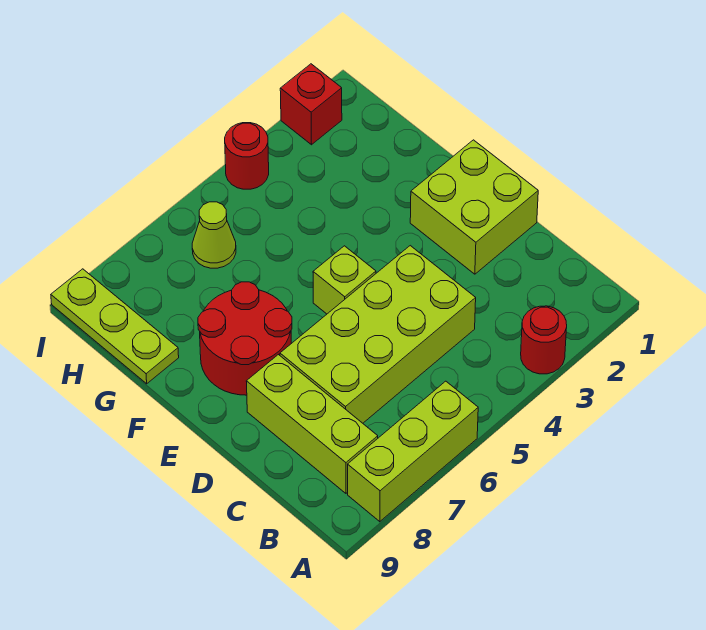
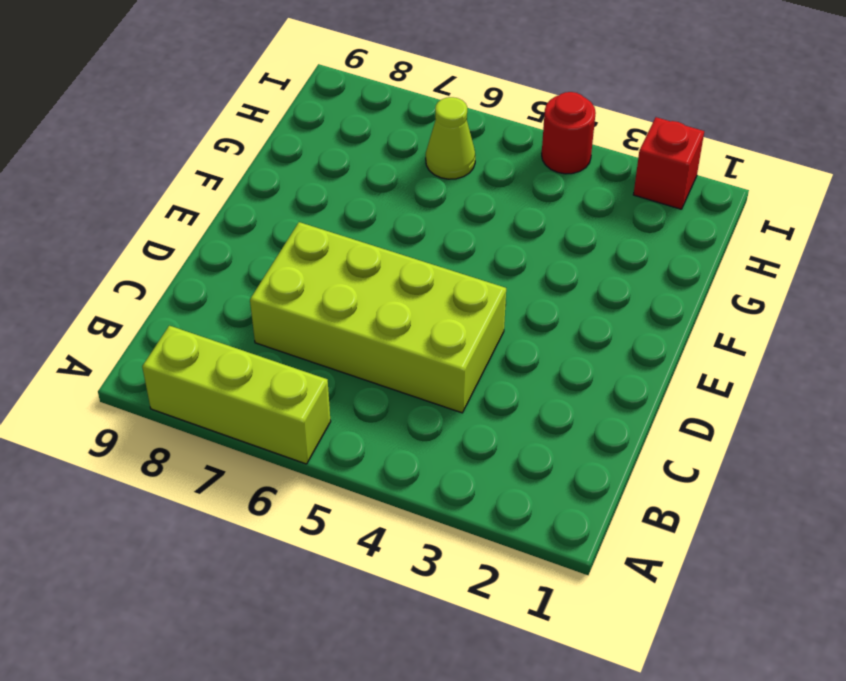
none -> red 1x1 round brick [521,306,567,374]
none -> lime 1x3 brick [246,355,378,493]

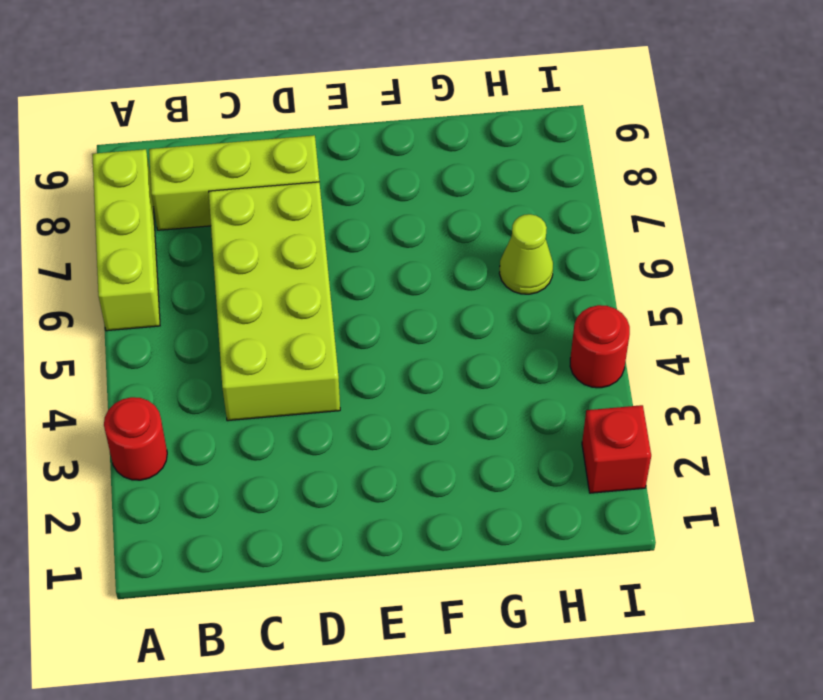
none -> lime 2x2 brick [410,140,538,274]
none -> lime 1x1 brick [313,246,376,314]

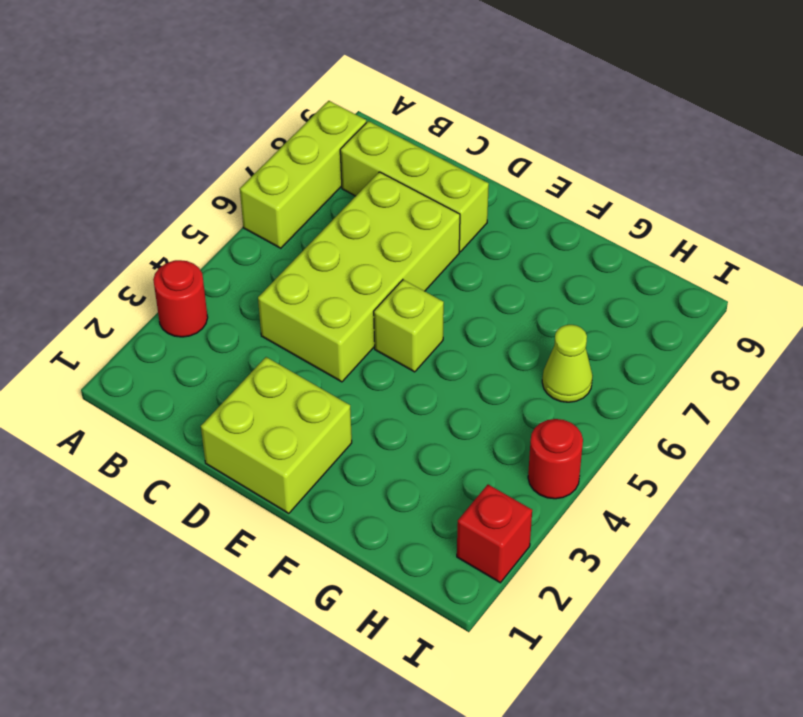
none -> red 2x2 round brick [198,282,292,395]
none -> lime 1x3 plate [51,269,179,384]

